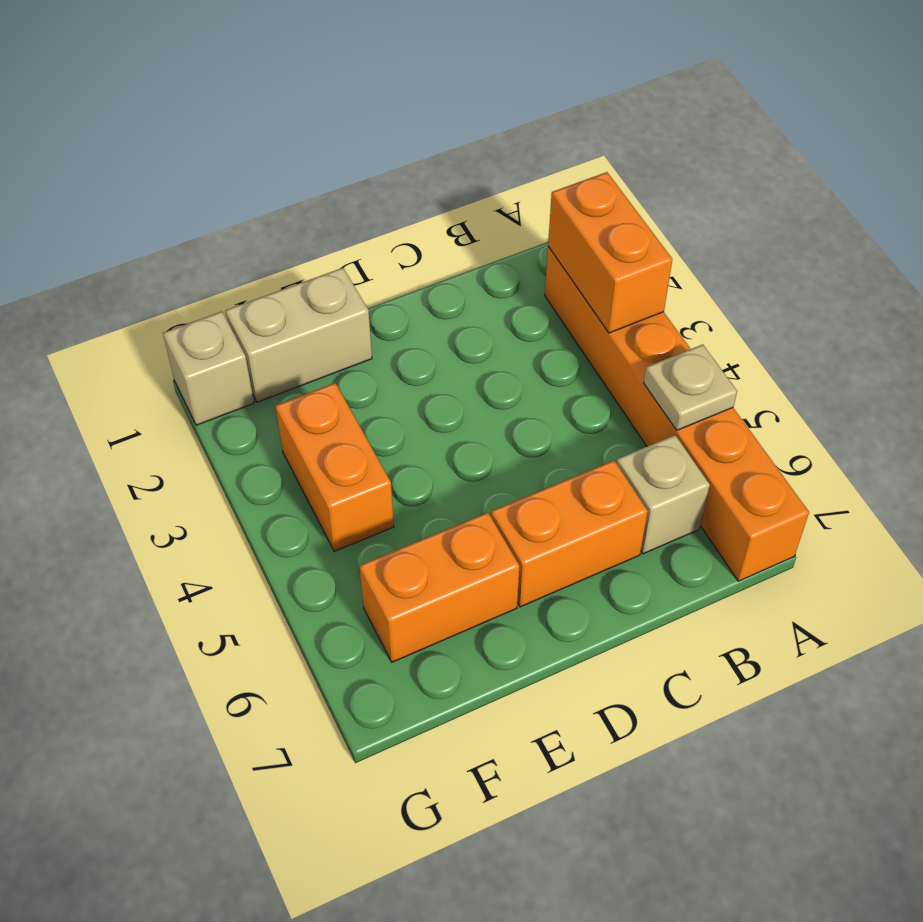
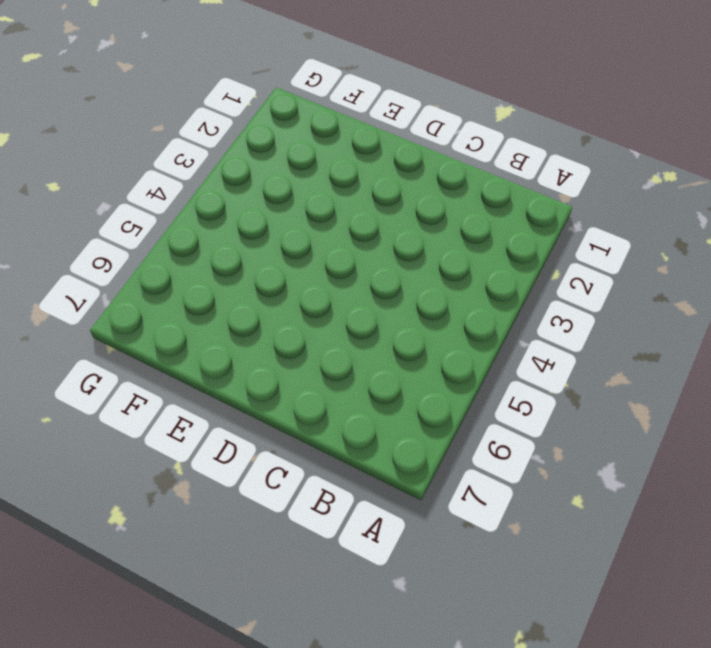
none -> orange 1x6 brick [545,247,809,581]
none -> tan 1x1 brick [617,435,710,554]

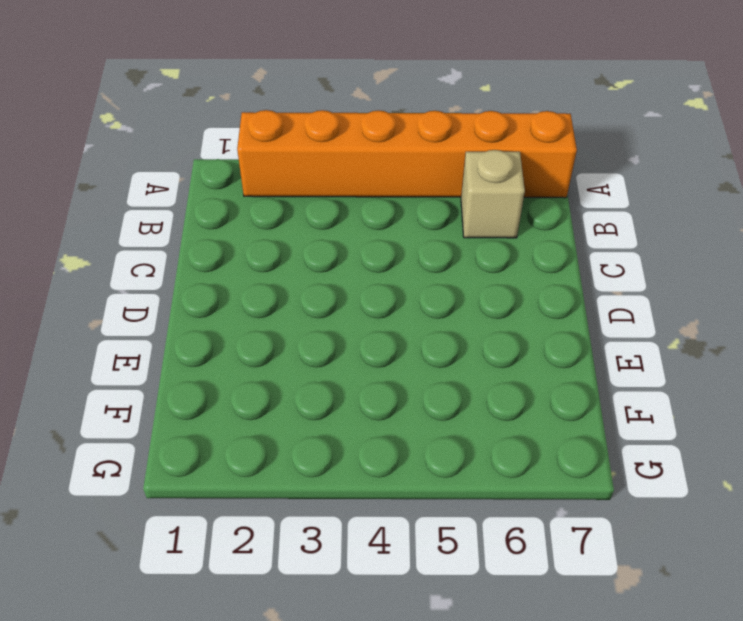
none -> orange 1x2 brick [491,460,648,607]
none -> tan 1x2 brick [225,268,372,402]

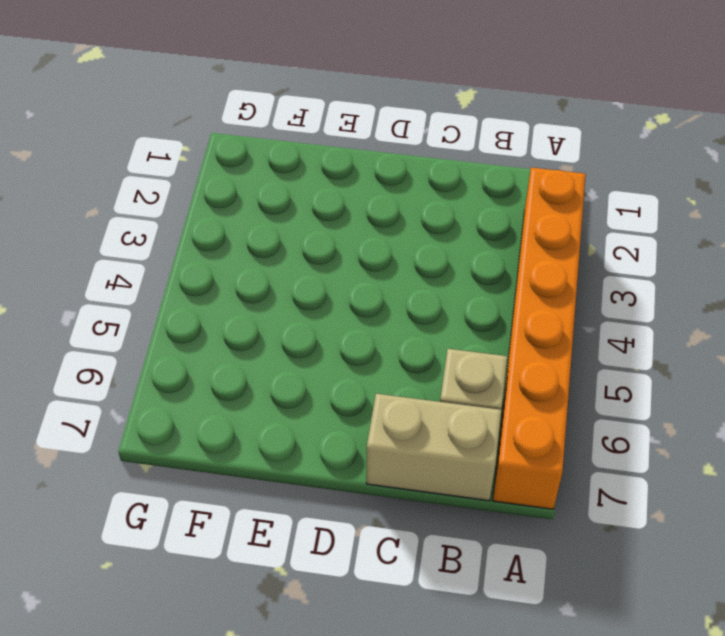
tan 1x2 brick [366,394,501,501] -> tan 1x2 brick moved to [225,268,372,402]
none -> orange 1x2 brick [491,460,648,607]
none -> orange 1x2 brick [359,512,519,662]

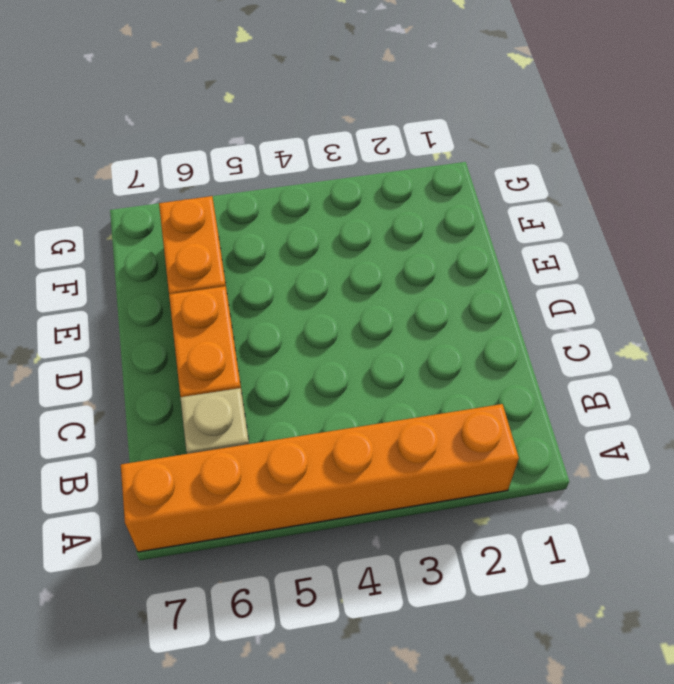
none -> tan 1x2 brick [225,268,372,402]
none -> orange 1x2 brick [275,383,394,551]

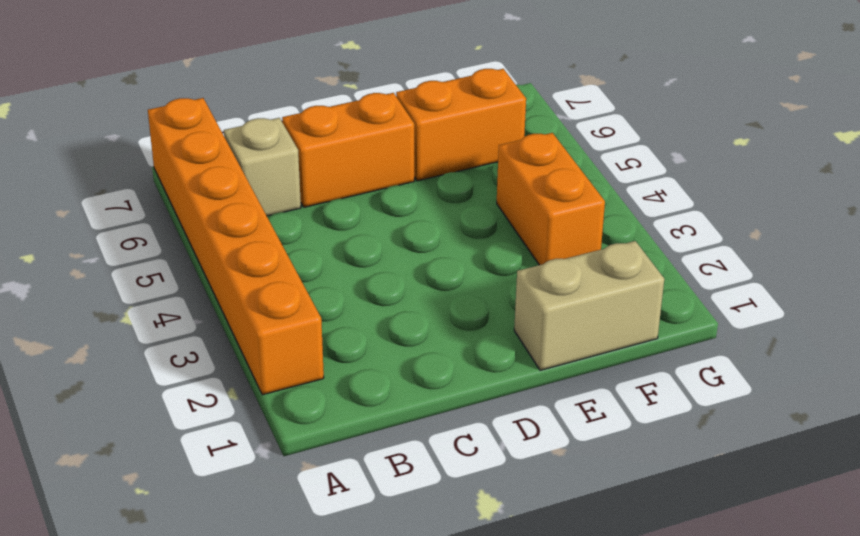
none -> tan 1x1 brick [163,312,254,425]
none -> orange 1x2 brick [548,172,672,333]

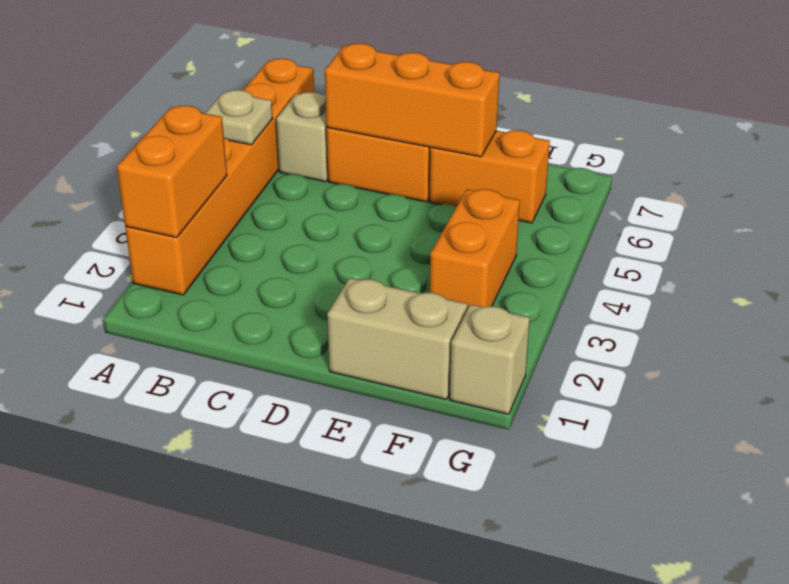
orange 1x3 brick [325,44,499,157] -> none

